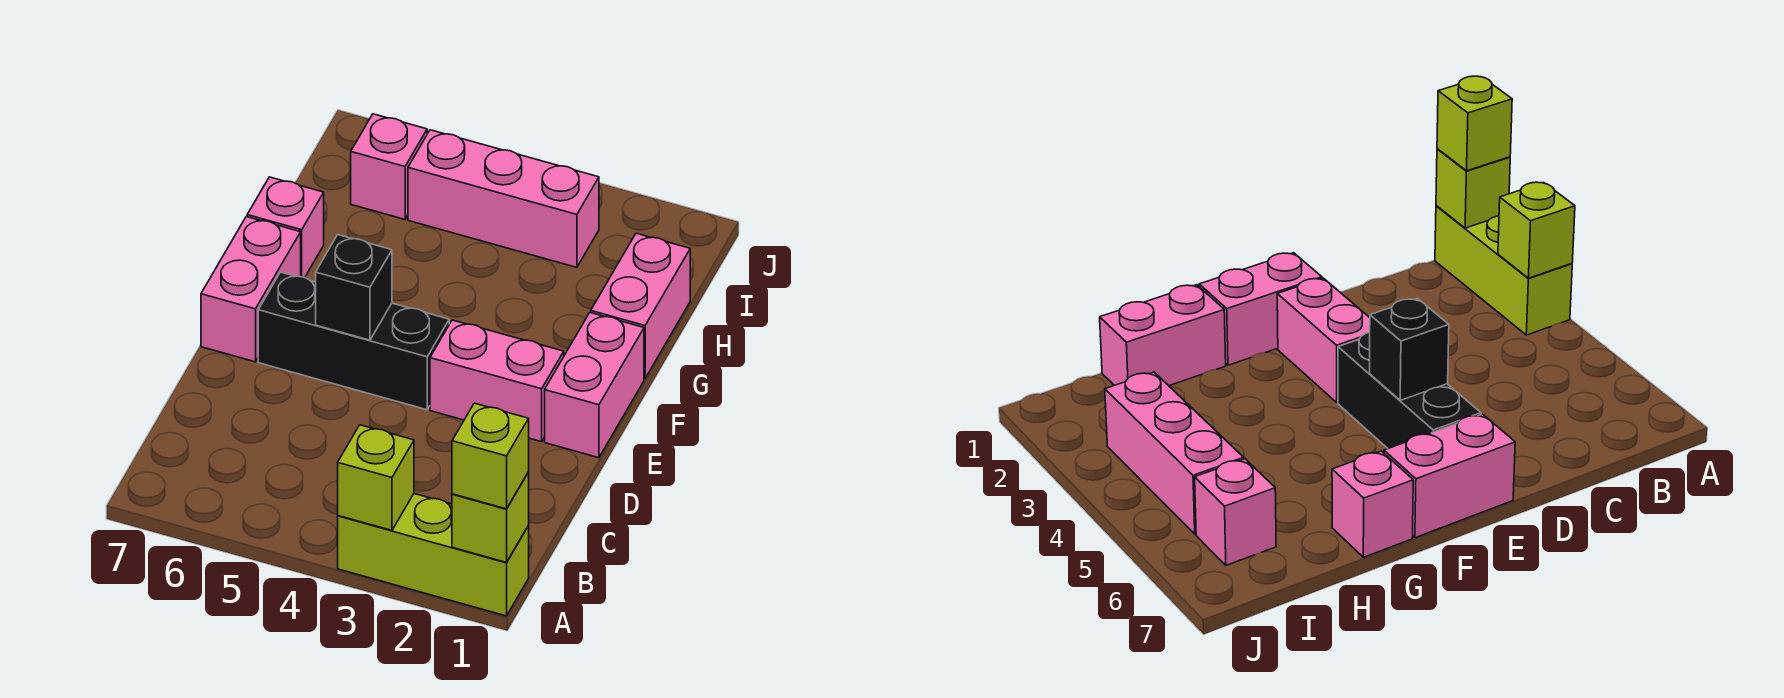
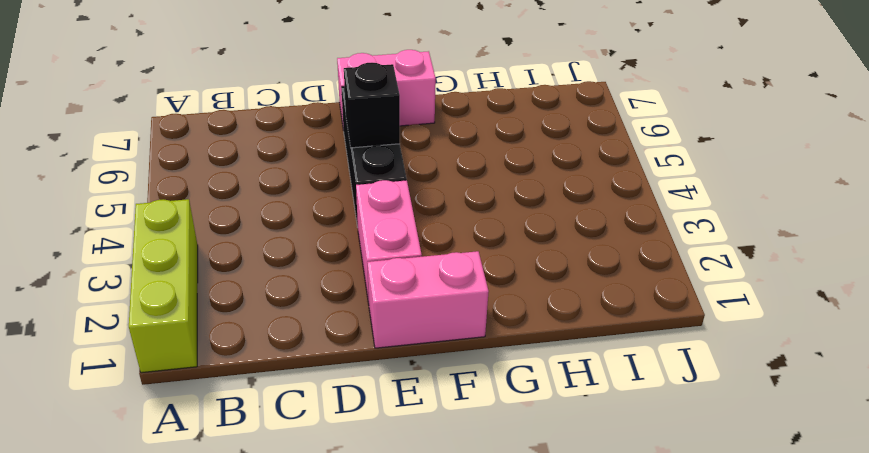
none -> pink 1x2 brick [591,233,690,378]
none -> pink 1x1 brick [247,177,324,278]
none -> pink 1x3 brick [408,130,599,267]

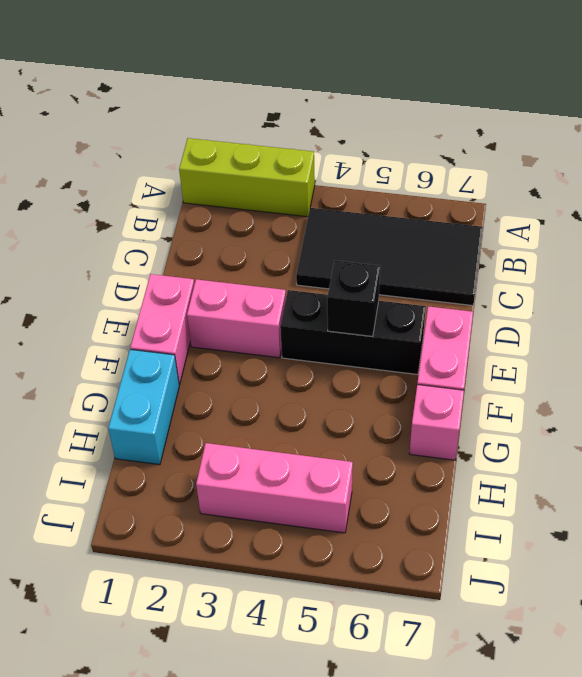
black 2x4 tile [296,208,483,306] -> none
cyan 1x2 brick [108,349,179,465] -> pink 1x2 brick [591,233,690,378]
none -> pink 1x1 brick [351,114,427,219]
none -> lime 1x1 brick [452,472,529,562]
none -> lime 1x1 brick [338,425,414,530]

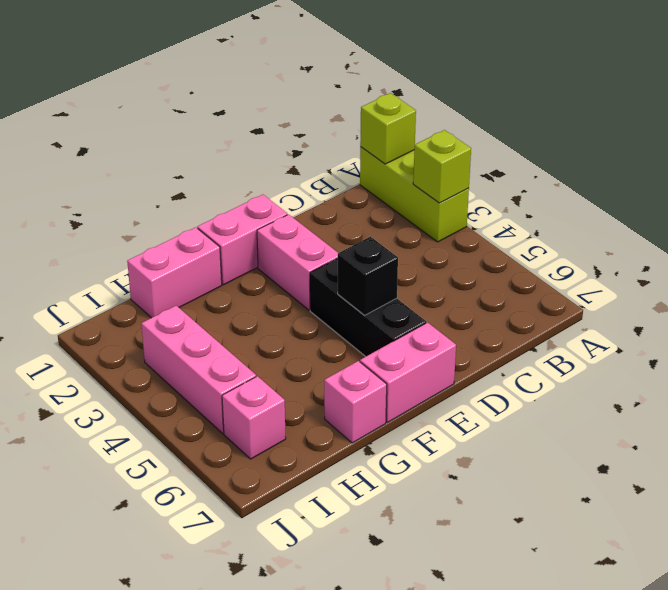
none -> lime 1x1 brick [452,403,529,509]

